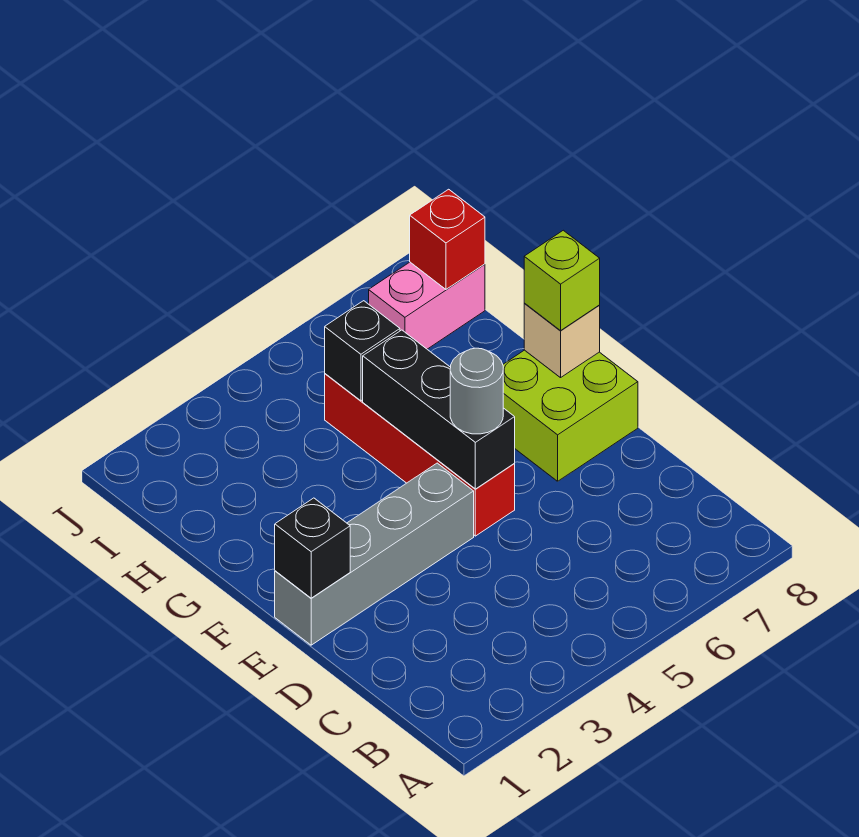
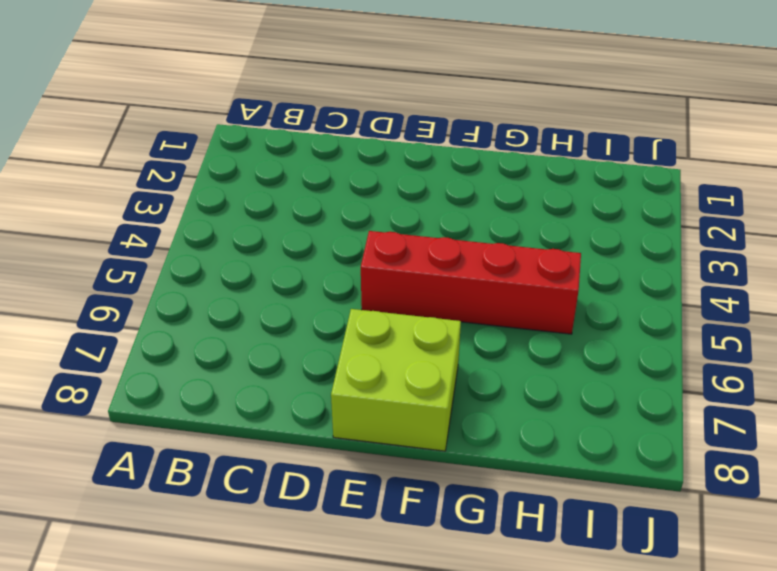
none -> grey 1x4 brick [275,463,474,645]
none -> pink 1x2 brick [369,262,485,349]

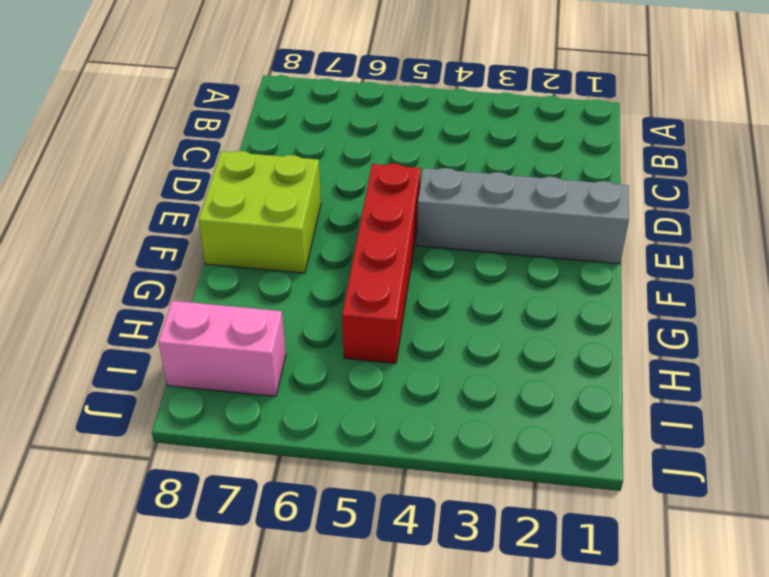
none -> black 1x1 brick [275,498,350,598]
none -> black 1x3 brick [363,330,515,489]

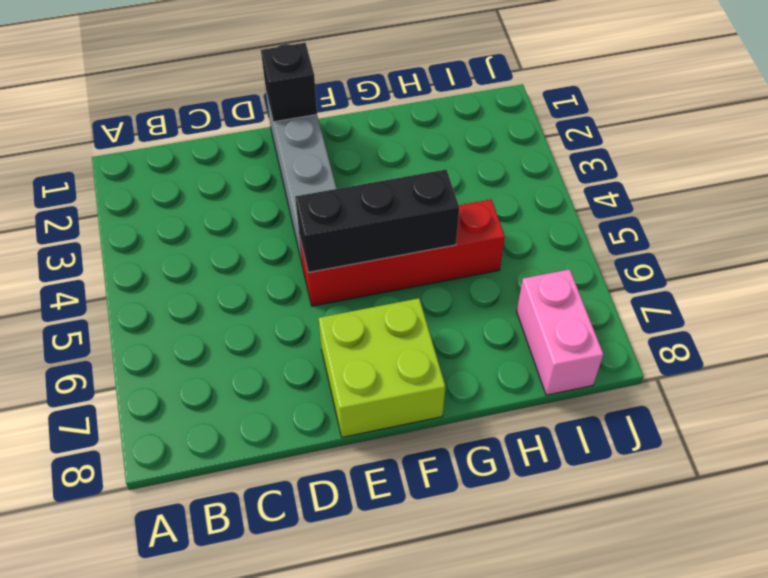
none -> tan 1x1 brick [524,303,600,378]
none -> black 1x1 brick [325,301,400,401]

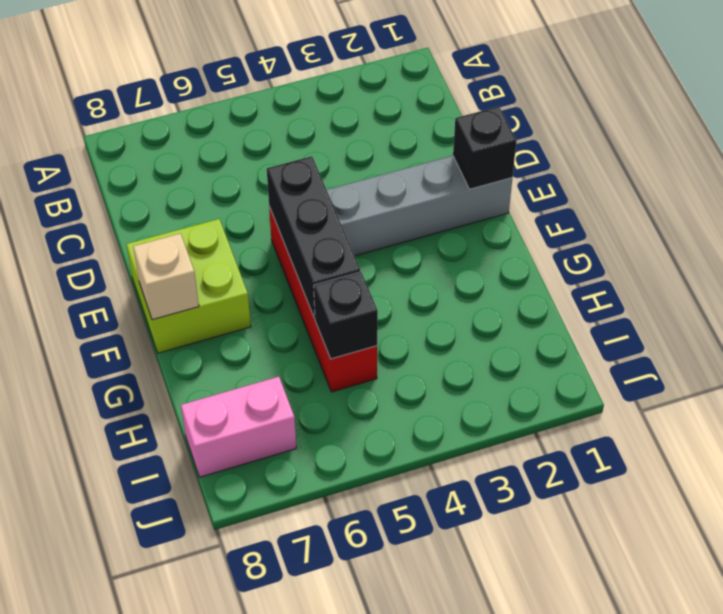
none -> red 1x1 brick [410,189,485,289]
none -> grey 1x1 round brick [450,348,503,434]

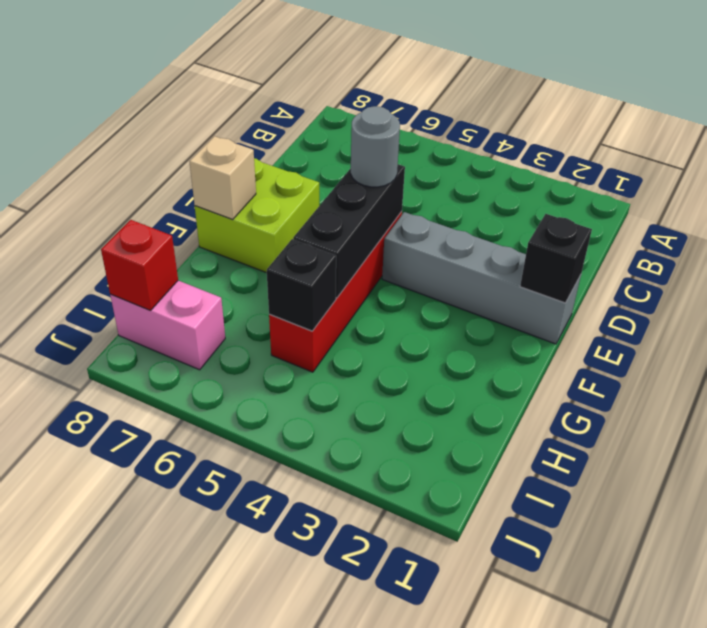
none -> lime 1x1 brick [524,230,600,331]

